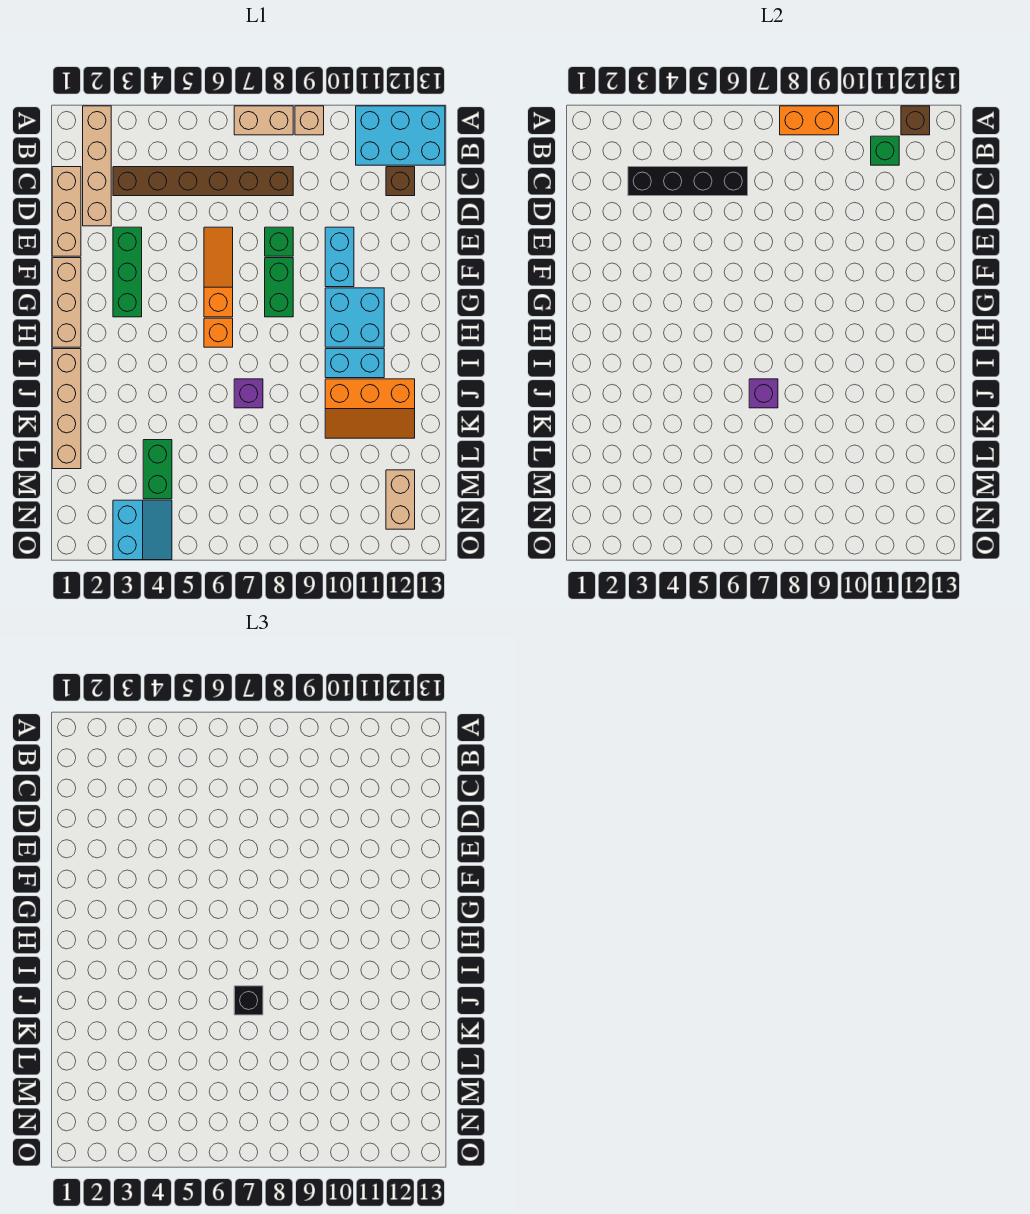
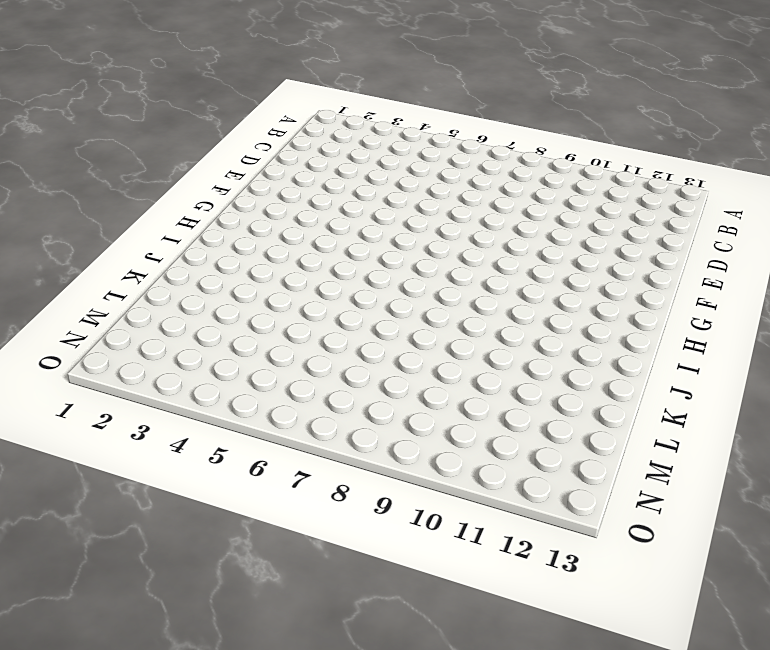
none -> tan 1x4 brick [83,106,111,226]
none -> tan 1x2 brick [234,106,293,135]
none -> tan 1x1 brick [295,106,324,135]

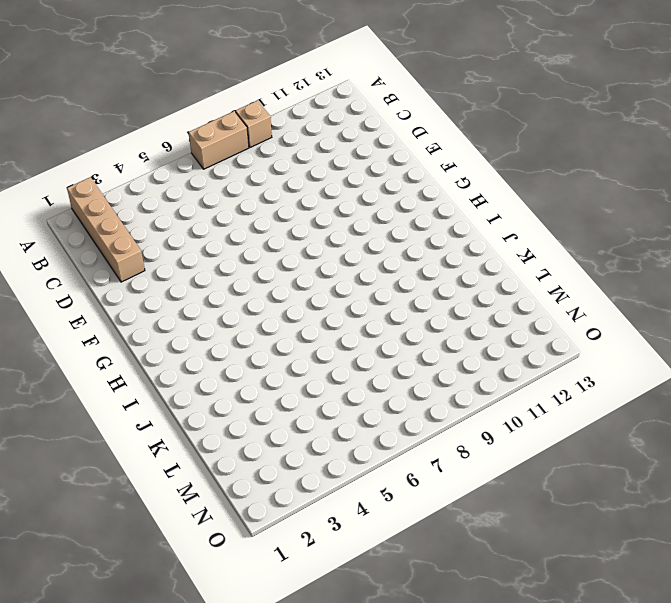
none -> cyan 2x3 brick [356,106,445,165]
none -> tan 1x3 brick [52,167,81,256]
none -> brown 1x6 brick [113,167,293,196]

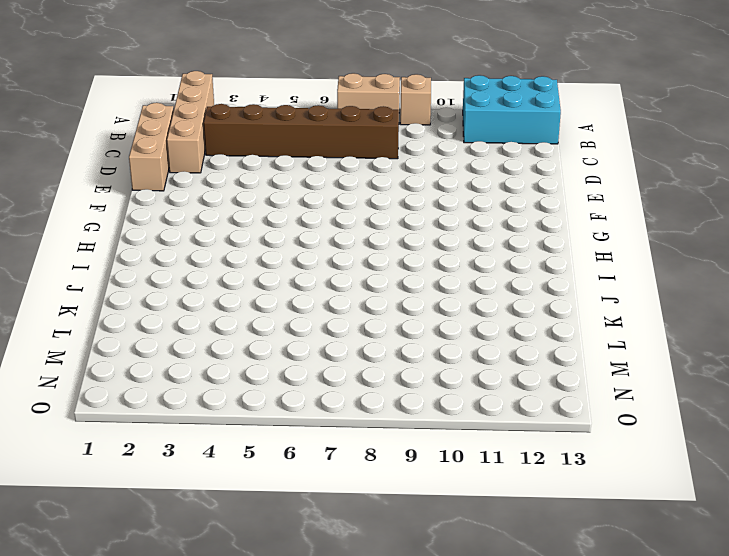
none -> brown 1x1 brick [386,167,415,196]
none -> green 1x3 brick [113,227,142,317]
none -> orange 1x3 slope [204,227,233,317]

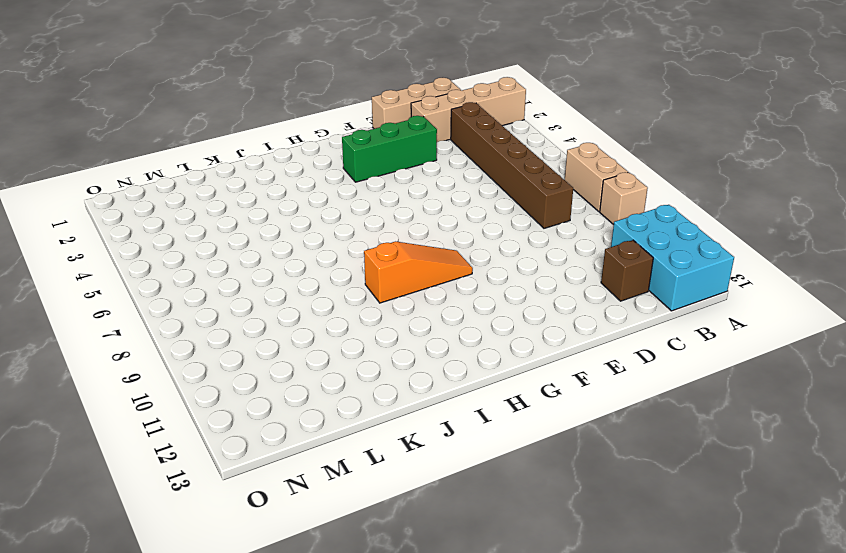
orange 1x3 slope [364,241,473,303] -> orange 1x3 slope moved to [204,227,233,317]
none -> green 1x1 brick [265,227,293,256]
none -> cyan 1x2 brick [325,227,354,287]
none -> tan 1x3 brick [52,258,81,347]

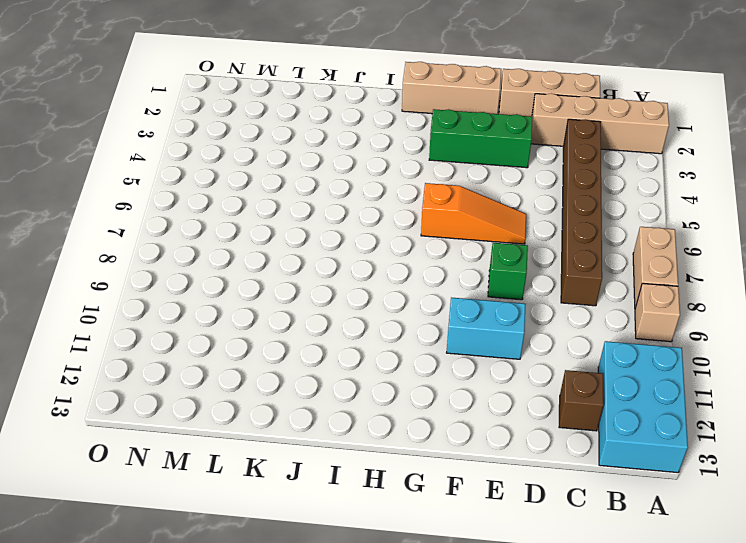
none -> green 1x2 brick [265,258,293,317]
none -> cyan 2x2 brick [325,288,384,347]
none -> orange 1x1 brick [204,318,233,347]

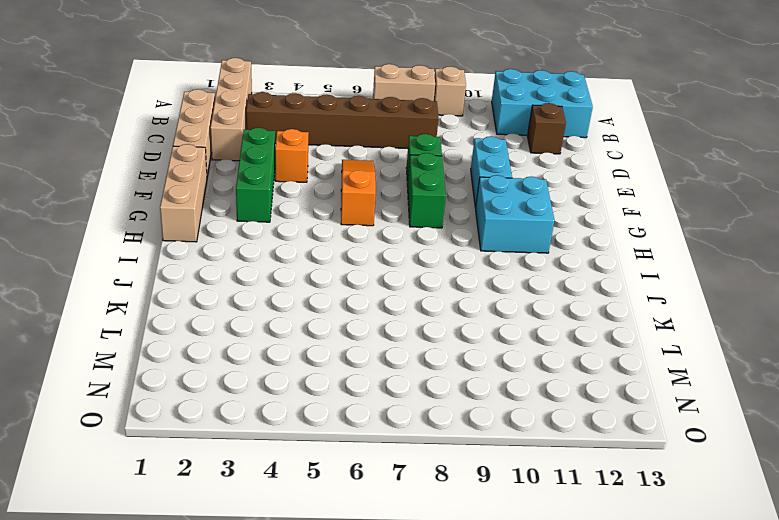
orange 1x1 brick [275,129,309,182] -> orange 1x1 brick moved to [204,318,233,347]
none -> tan 1x4 brick [52,349,81,469]
none -> cyan 1x2 brick [325,349,384,378]
none -> purple 1x1 brick [234,379,263,408]

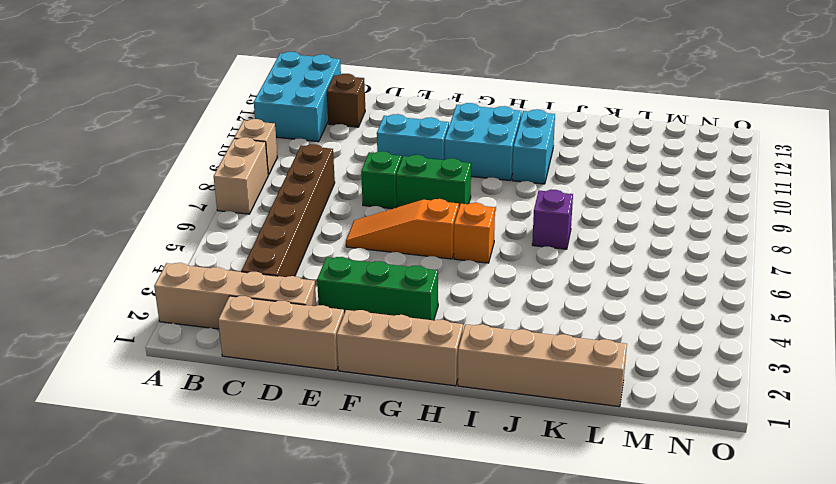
none -> orange 2x3 slope [325,379,415,438]
none -> green 1x2 brick [143,440,172,499]
none -> tan 1x2 brick [386,470,415,529]

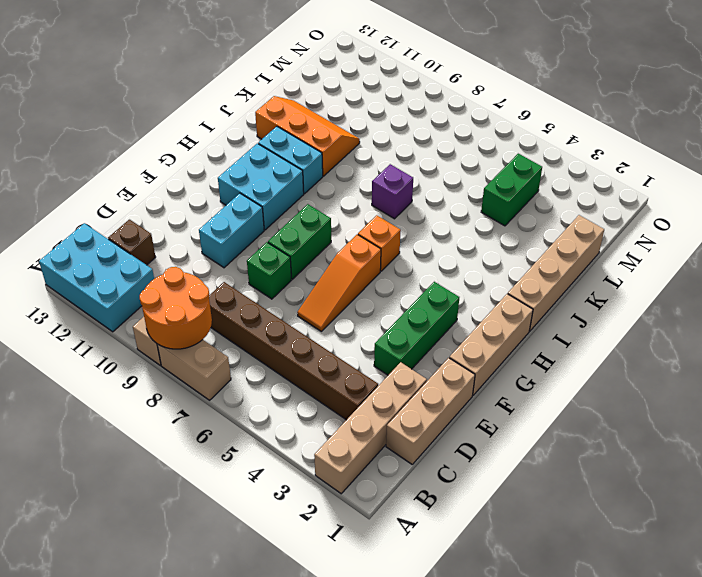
orange 2x2 round brick [140,267,212,349] -> orange 1x2 brick [780,106,839,135]
none -> tan 1x2 brick [386,470,415,529]
none -> cyan 2x2 slope [113,500,172,560]
none -> brown 1x1 brick [901,106,930,135]

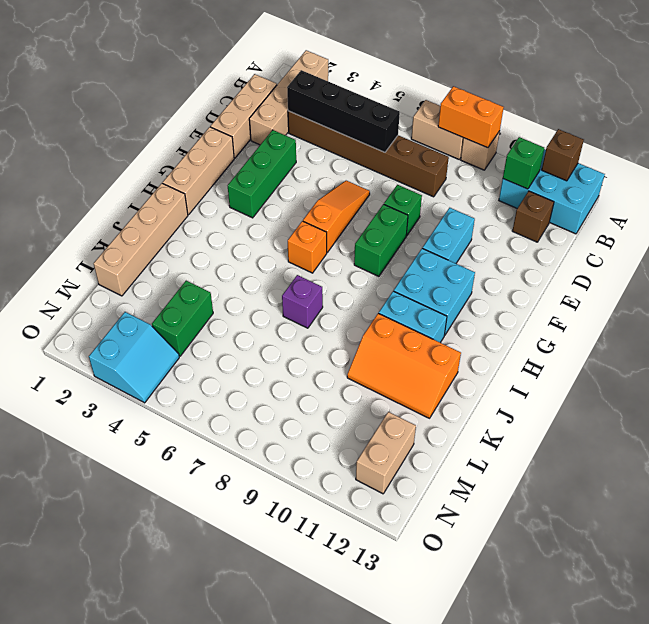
none -> purple 1x1 brick [749,379,778,408]
none -> black 1x1 brick [234,986,263,1015]

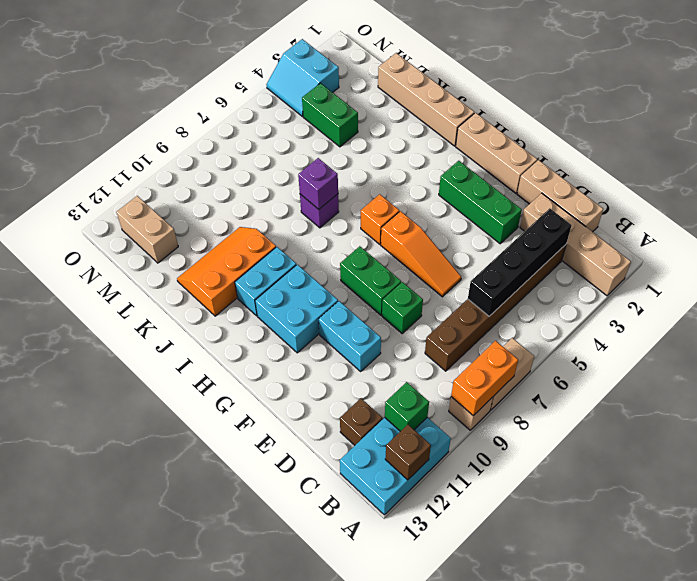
none -> black 1x1 brick [234,986,263,1015]

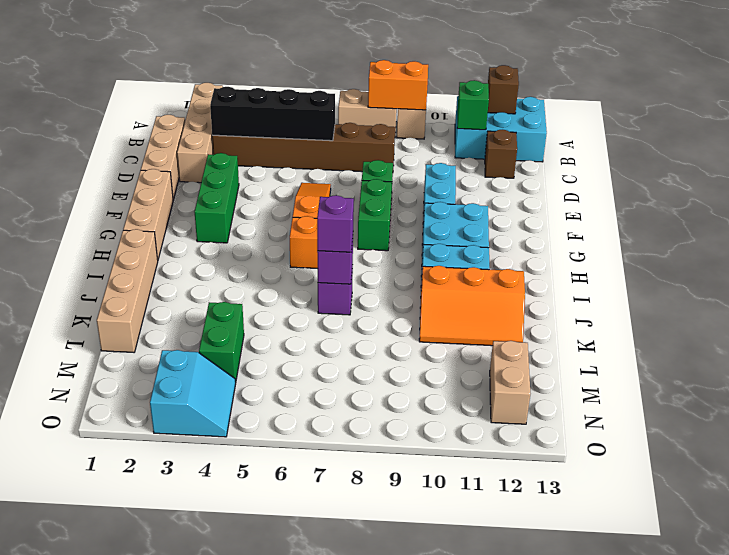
purple 1x1 brick [317,195,354,252] -> black 1x1 brick [234,986,263,1015]

